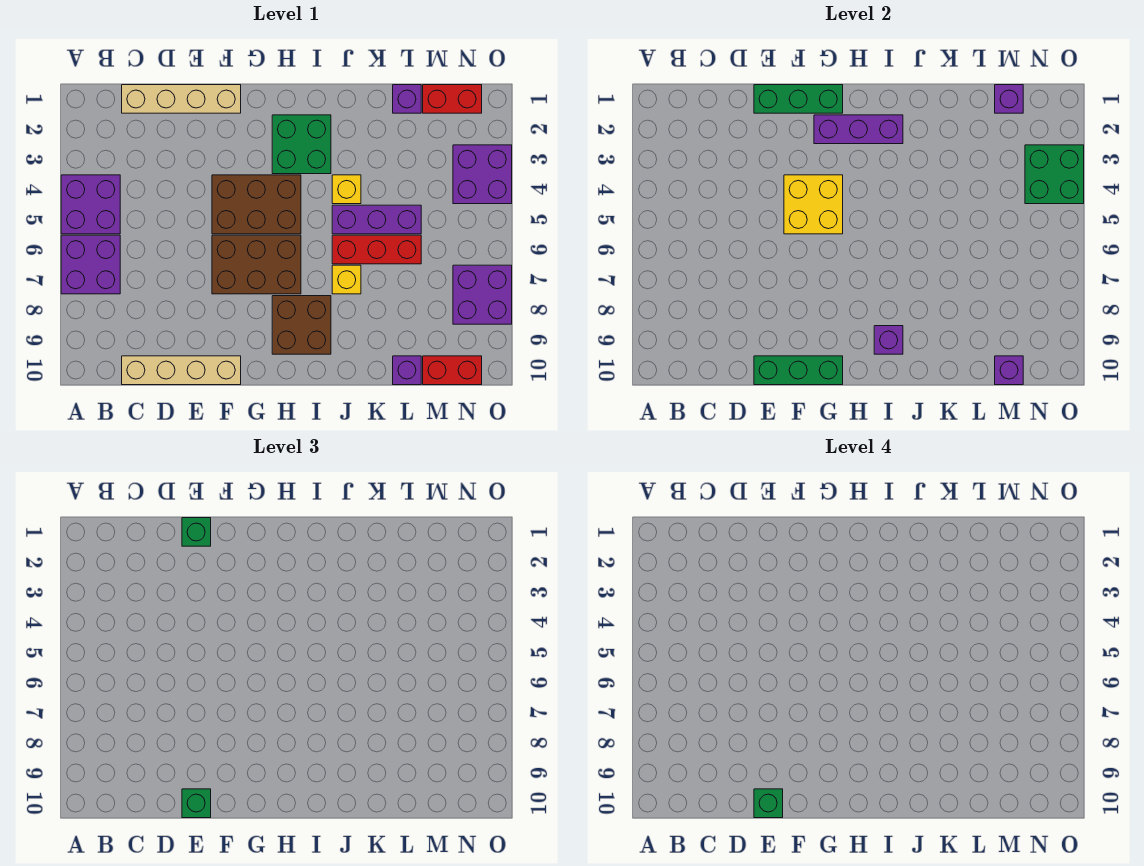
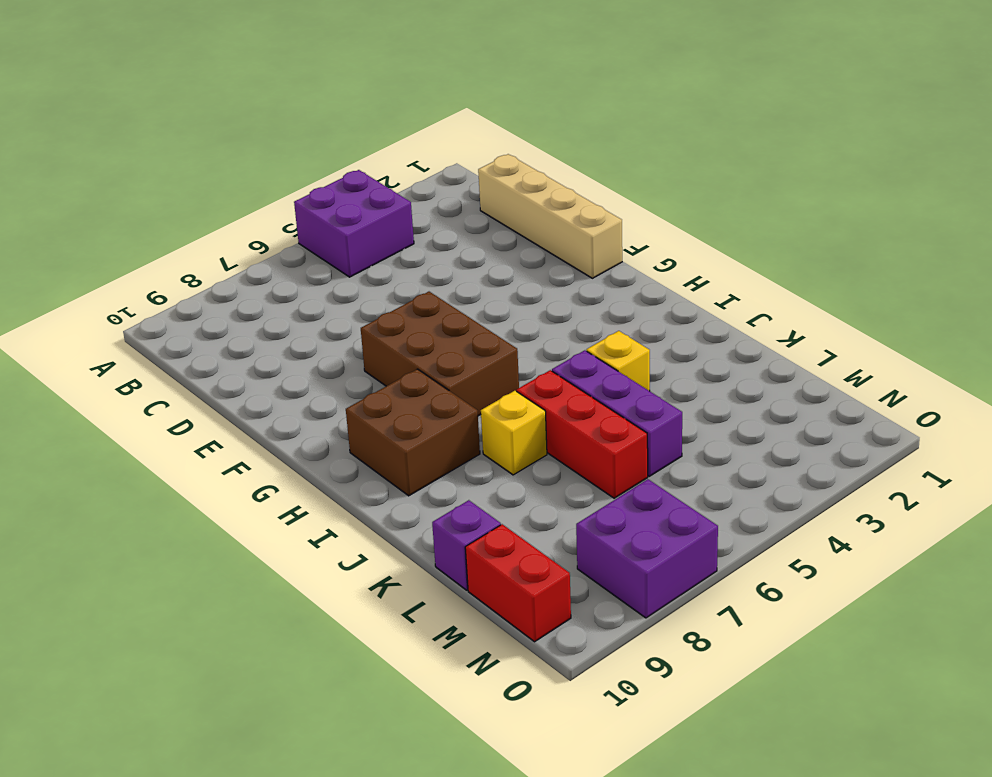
none -> purple 2x2 brick [61,235,120,294]
none -> tan 1x4 brick [122,356,241,385]
none -> brown 2x3 brick [212,175,301,234]

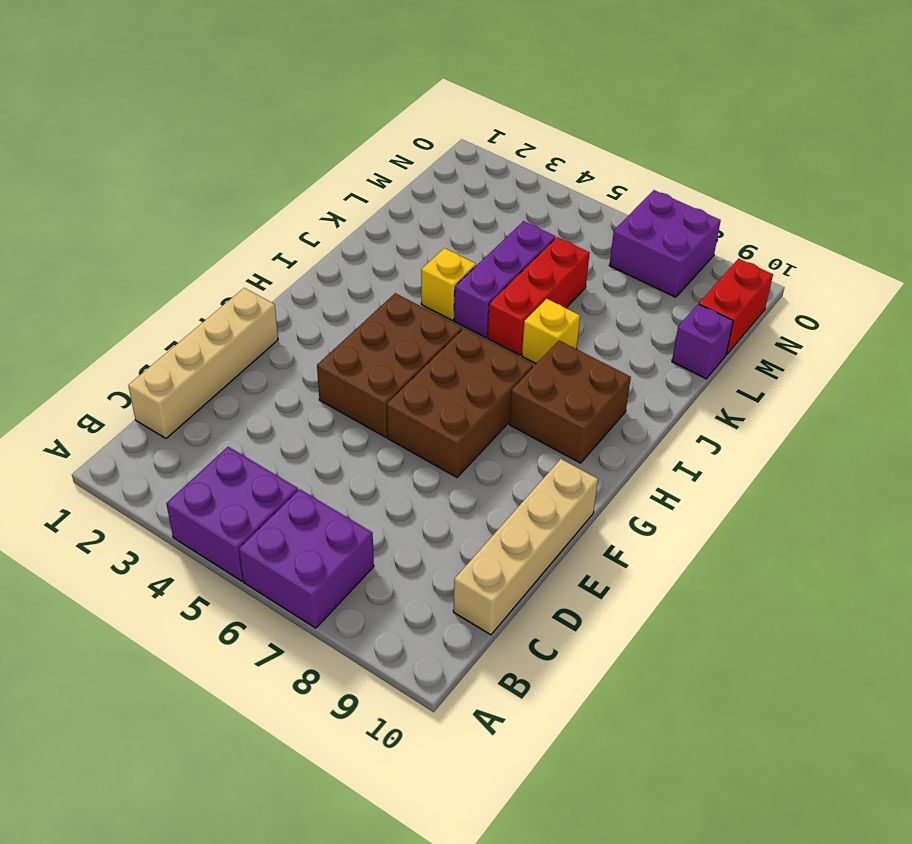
none -> green 2x2 brick [272,115,331,174]
none -> purple 1x1 brick [393,85,421,113]
none -> red 1x2 brick [423,85,482,113]

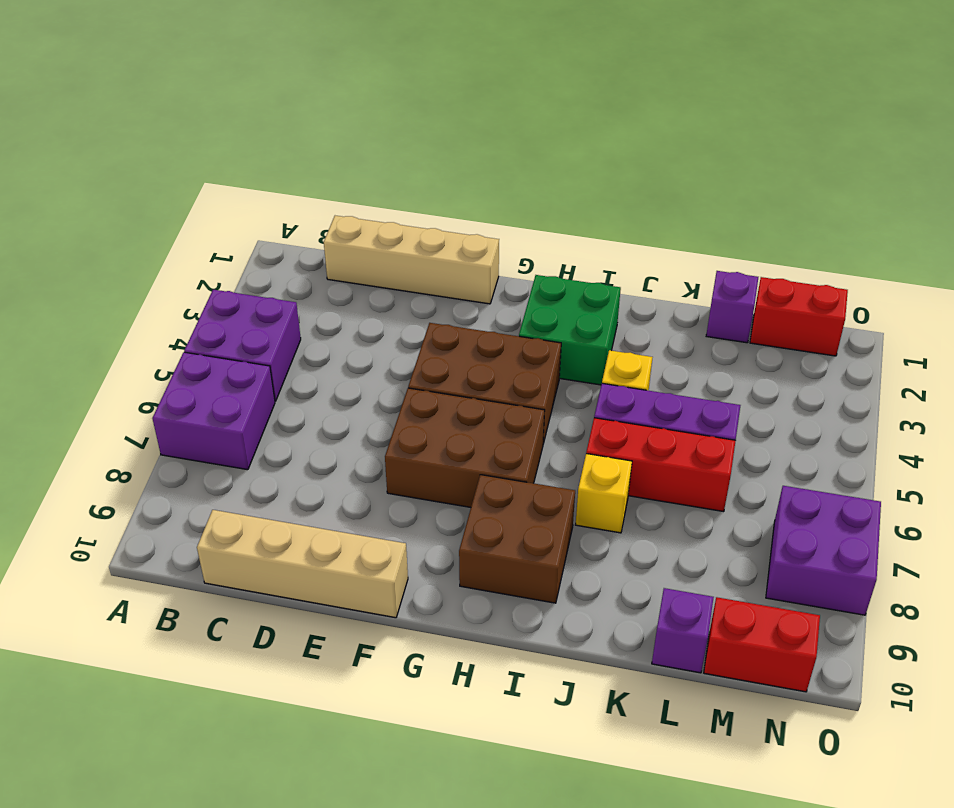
none -> purple 2x2 brick [453,145,512,204]
none -> green 1x3 brick [754,85,843,113]
none -> green 1x3 brick [754,356,843,385]

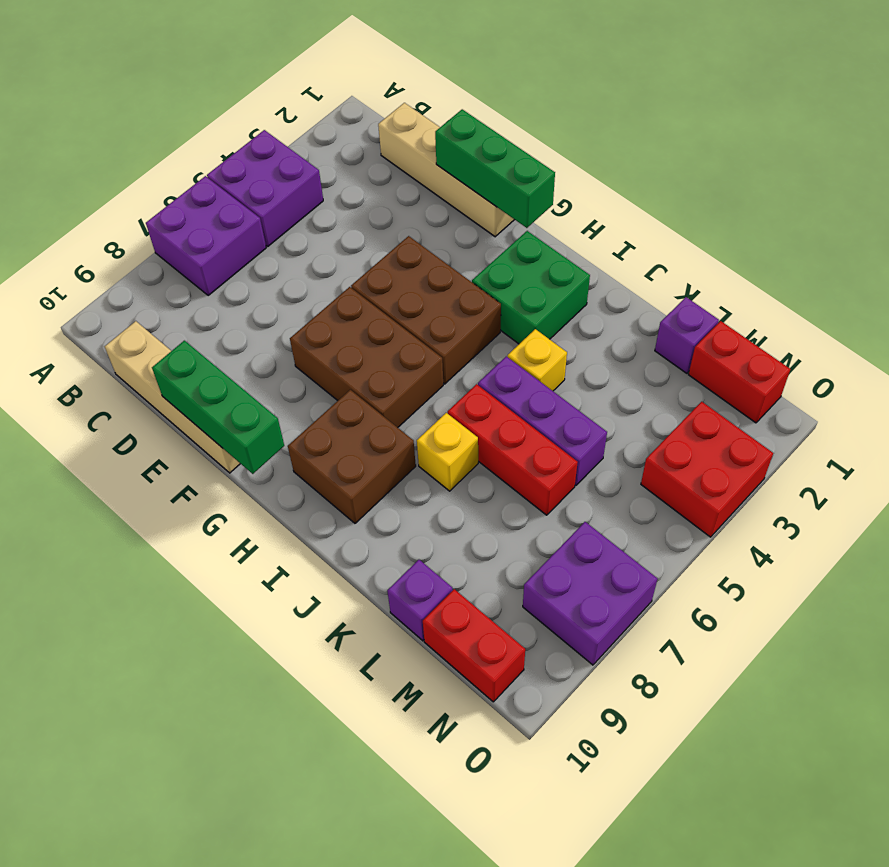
red 2x2 brick [641,402,773,537] -> purple 2x2 brick [453,145,512,204]
none -> yellow 2x2 brick [784,175,843,234]
none -> purple 1x3 brick [814,115,903,144]
none -> purple 1x1 brick [874,326,903,354]

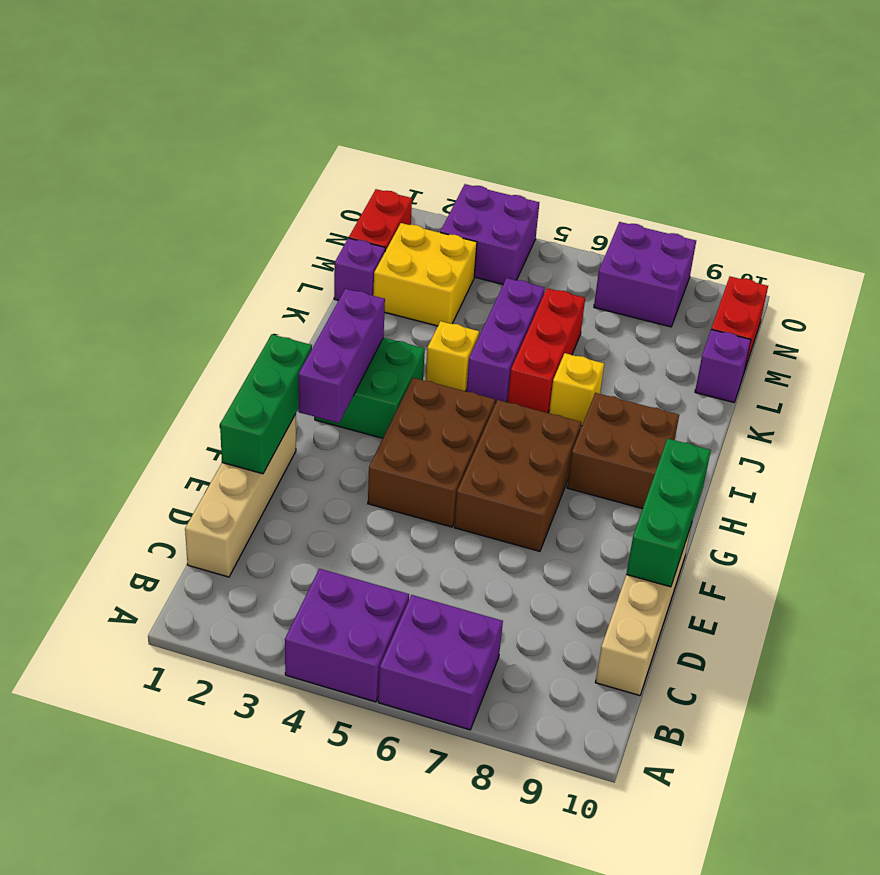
yellow 2x2 brick [373,223,477,326] -> yellow 2x2 brick moved to [784,175,843,234]
none -> purple 1x1 brick [874,326,903,354]
none -> purple 1x1 brick [995,85,1023,113]
none -> purple 1x1 brick [995,356,1023,385]

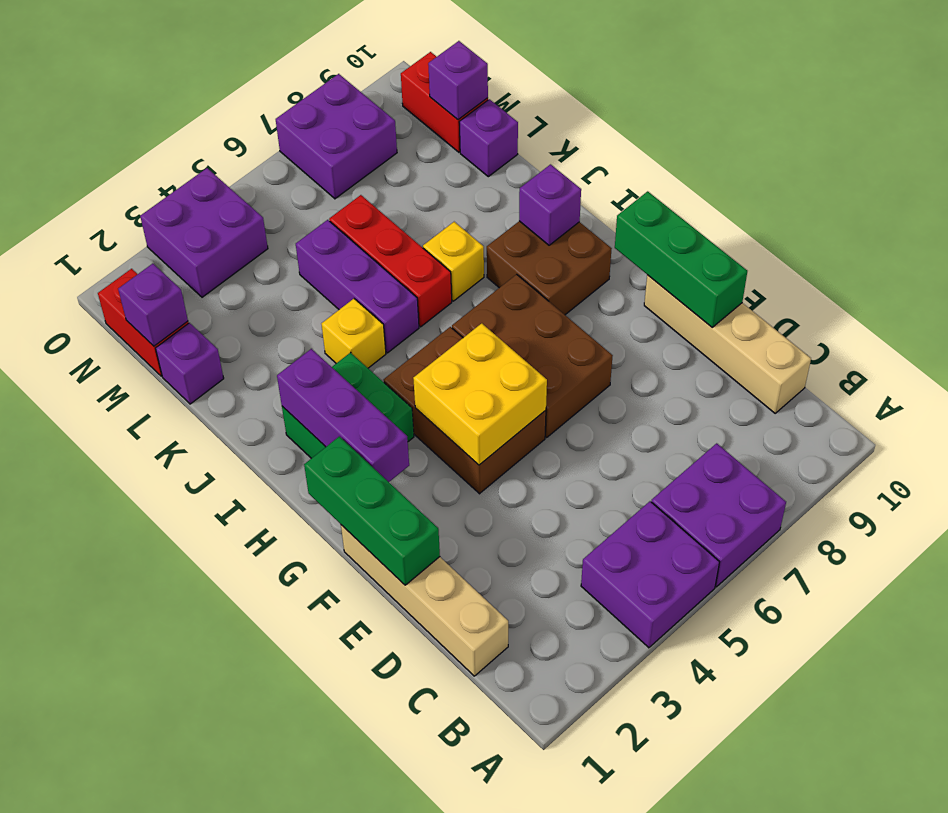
none -> green 2x2 brick [1025,145,1084,204]
none -> green 1x1 brick [182,518,211,546]
none -> green 1x1 brick [182,789,211,818]

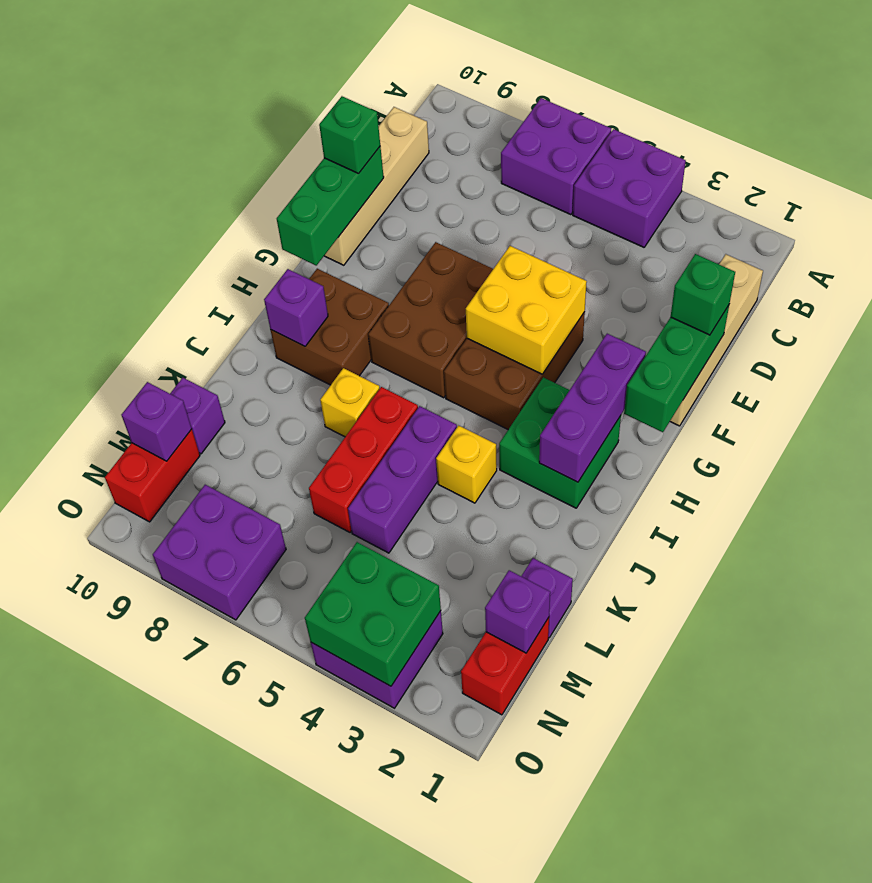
none -> green 1x1 brick [754,789,783,818]

